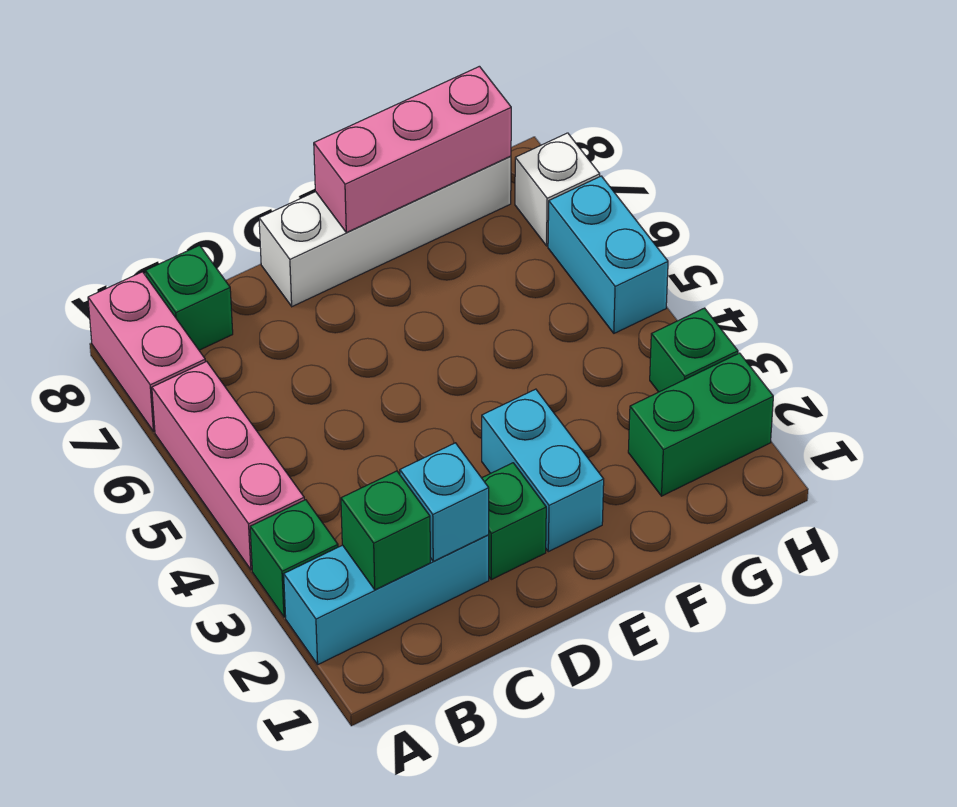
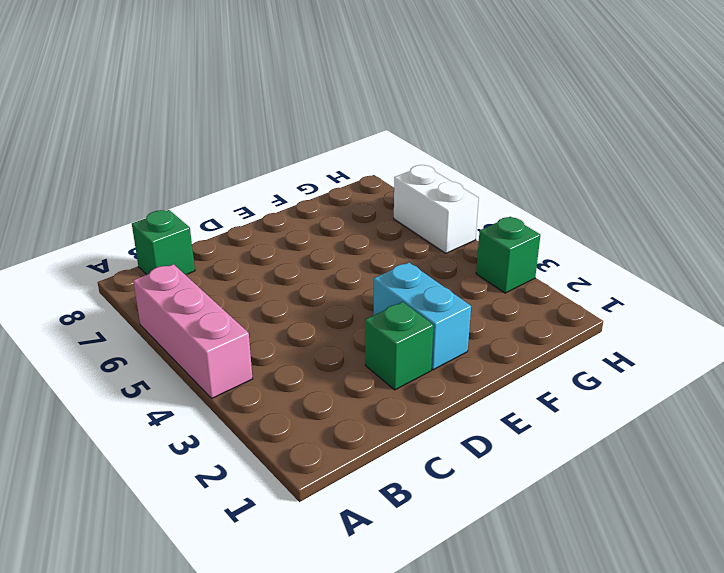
white 1x2 brick [394,165,479,253] -> cyan 1x2 brick [548,176,668,333]
none -> cyan 1x3 brick [284,535,489,664]
none -> green 1x1 brick [250,500,338,617]
none -> pink 1x2 brick [88,272,205,431]

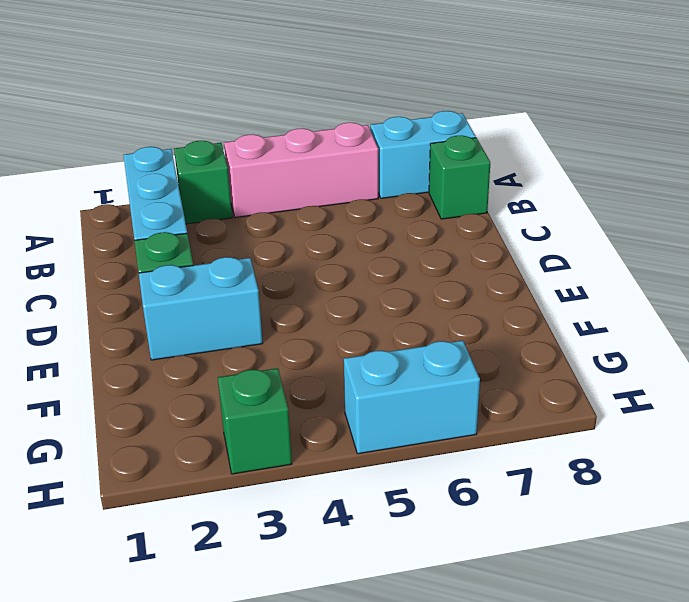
cyan 1x2 brick [370,111,476,198] -> pink 1x2 brick [88,272,205,431]
none -> white 1x4 brick [259,156,511,307]
none -> green 1x2 brick [628,353,773,496]
none -> white 1x1 brick [515,133,600,246]

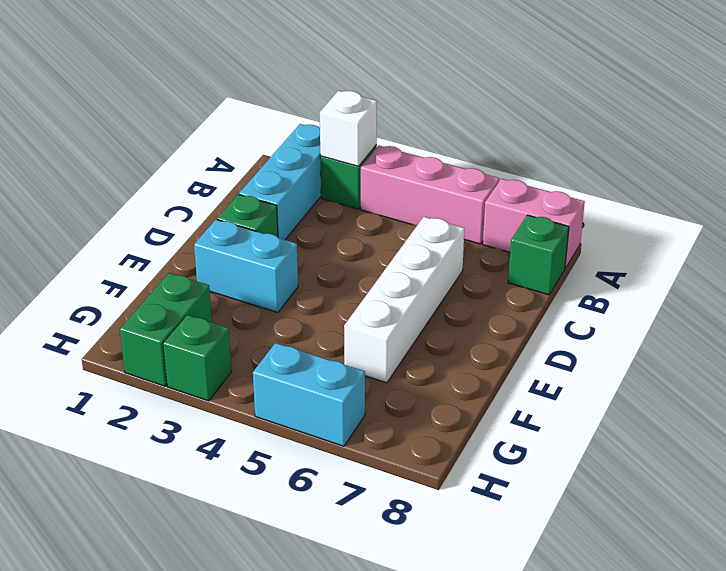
white 1x1 brick [320,91,377,166] -> white 1x1 brick moved to [515,133,600,246]
white 1x4 brick [344,217,465,383] -> white 1x4 brick moved to [259,156,511,307]
none -> green 1x1 brick [341,471,430,590]
none -> cyan 1x1 brick [400,443,489,561]
none -> pink 1x3 brick [314,66,511,233]

